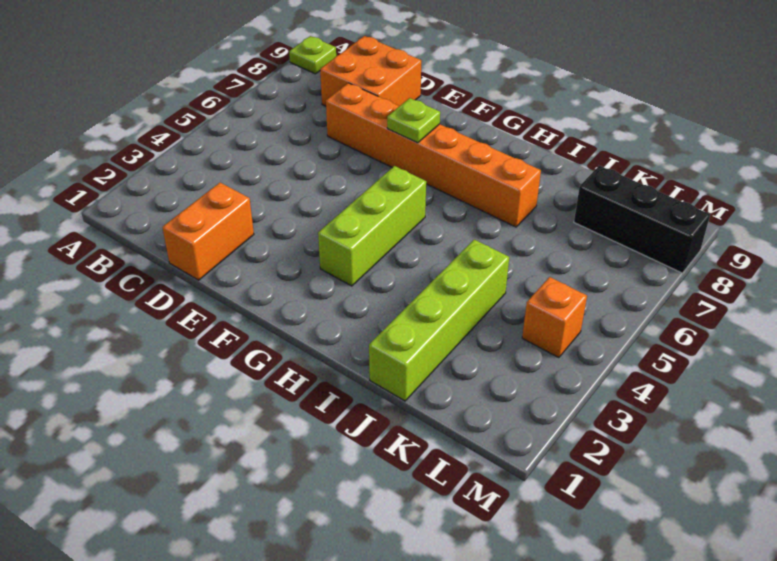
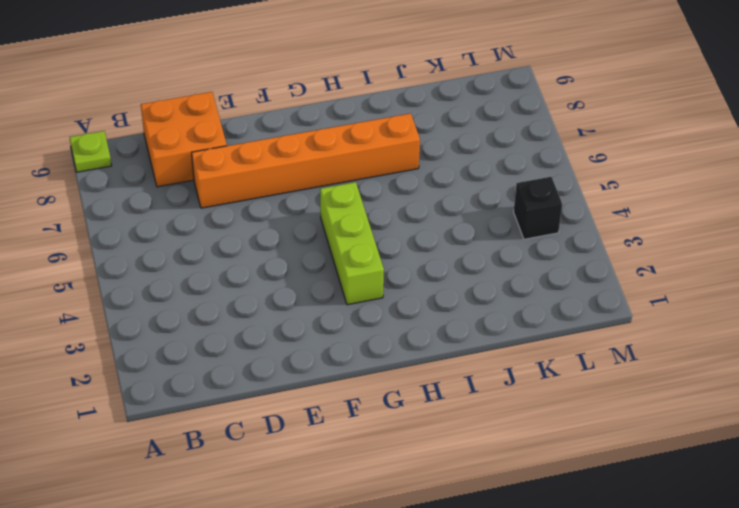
black 1x1 brick [514,177,562,239] -> orange 1x1 brick [522,277,587,358]
none -> orange 1x2 brick [162,183,254,280]
none -> lime 1x4 brick [369,240,509,401]

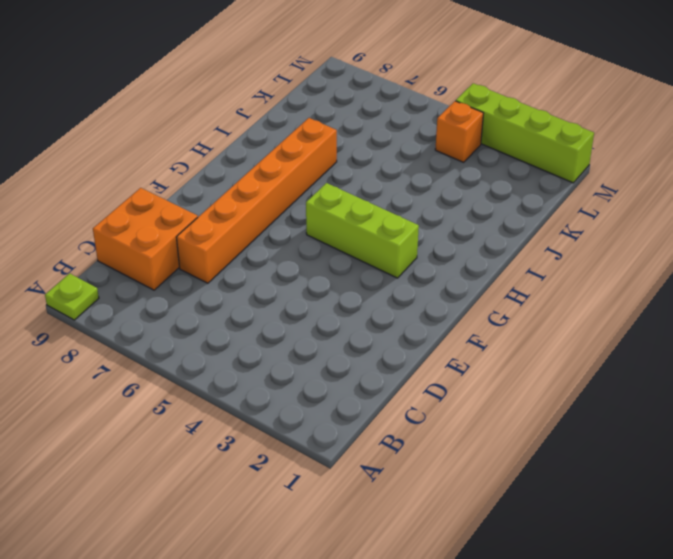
lime 1x4 brick [456,83,594,183] -> lime 1x4 brick moved to [369,240,509,401]
none -> orange 1x2 brick [162,183,254,280]
none -> black 1x3 brick [574,166,710,273]

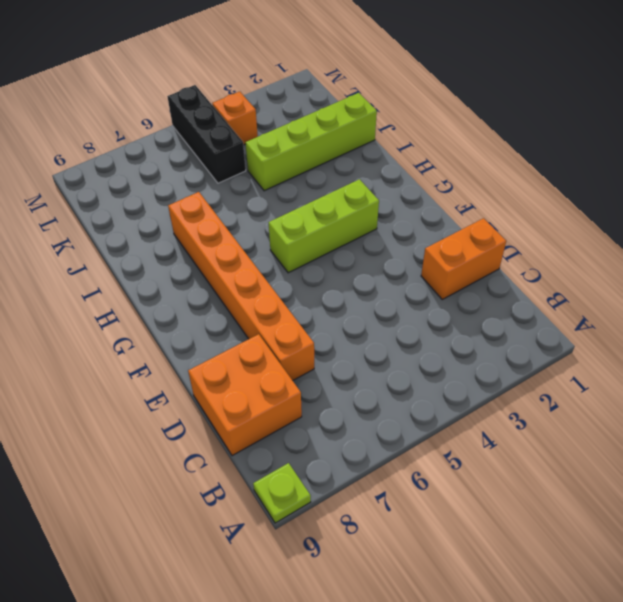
black 1x3 brick [167,85,246,183] -> black 1x3 brick moved to [574,166,710,273]
none -> lime 1x1 plate [387,98,440,143]

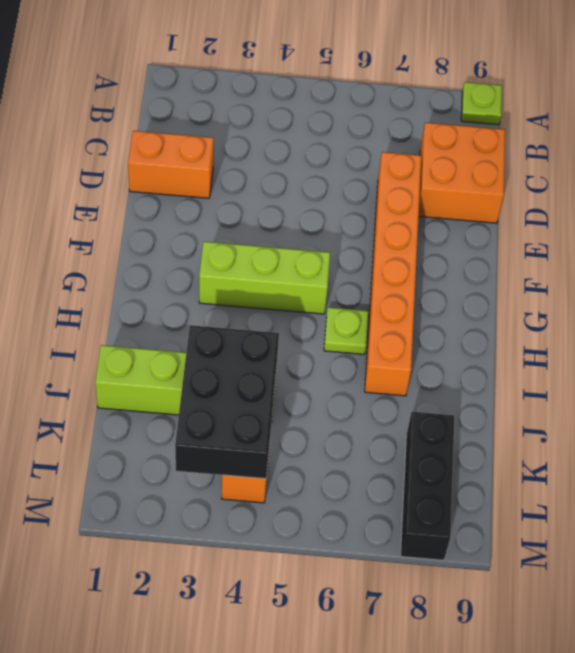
lime 1x1 plate [324,307,368,354] -> lime 1x1 plate moved to [387,98,440,143]
black 2x3 brick [175,325,279,479] -> none

